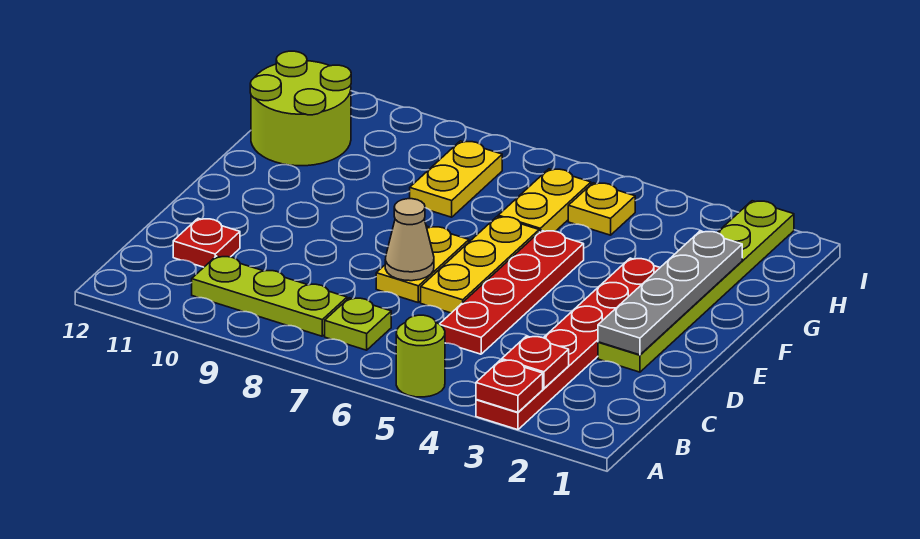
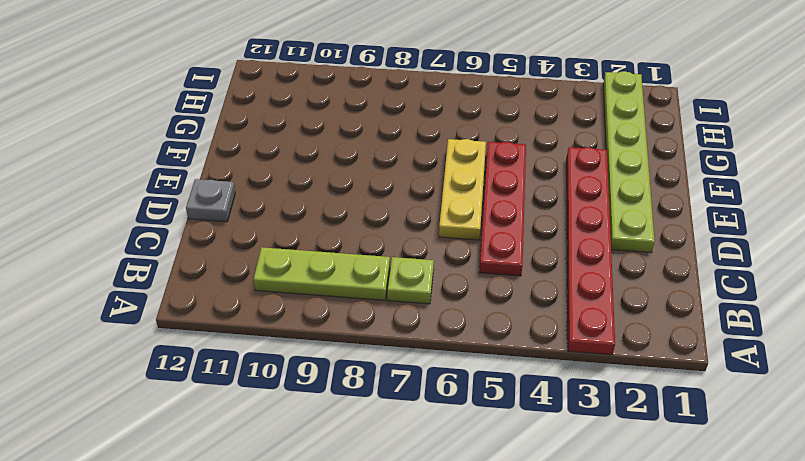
grey 1x1 plate [186,179,235,222] -> none
none -> lime 1x1 round brick [396,315,445,397]
none -> red 1x1 plate [173,218,240,267]
none -> yellow 1x2 plate [376,226,469,302]

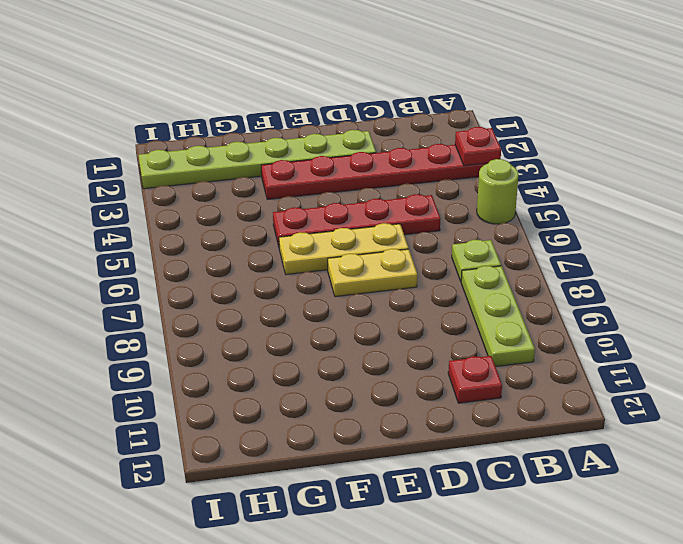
none -> yellow 1x2 plate [498,169,591,232]
none -> yellow 1x2 plate [410,141,502,217]
none -> lime 2x2 round brick [250,51,351,166]

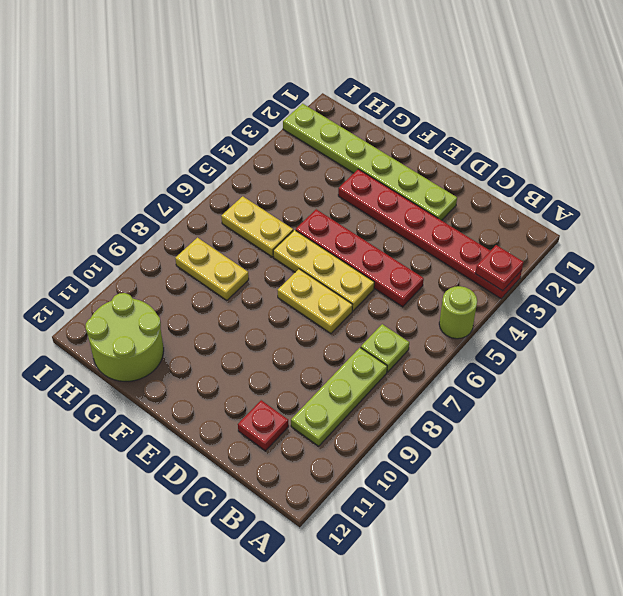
none -> yellow 1x1 plate [568,183,635,235]
none -> red 1x1 plate [502,336,569,389]
none -> grey 1x4 plate [598,231,742,355]

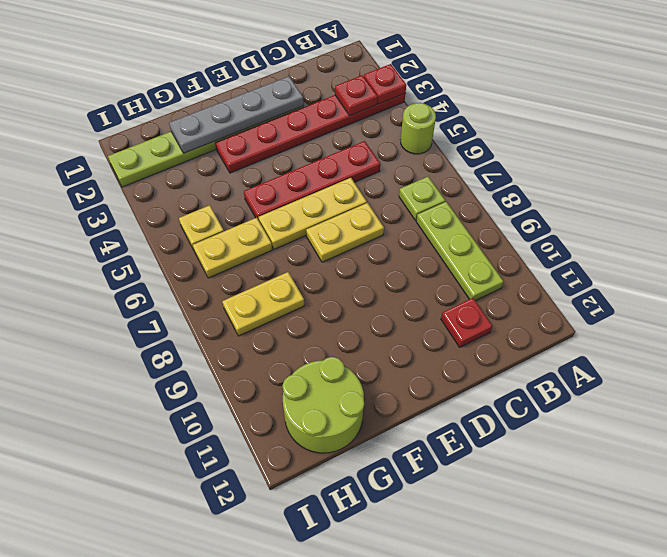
none -> tan 1x1 cone [385,199,434,281]

